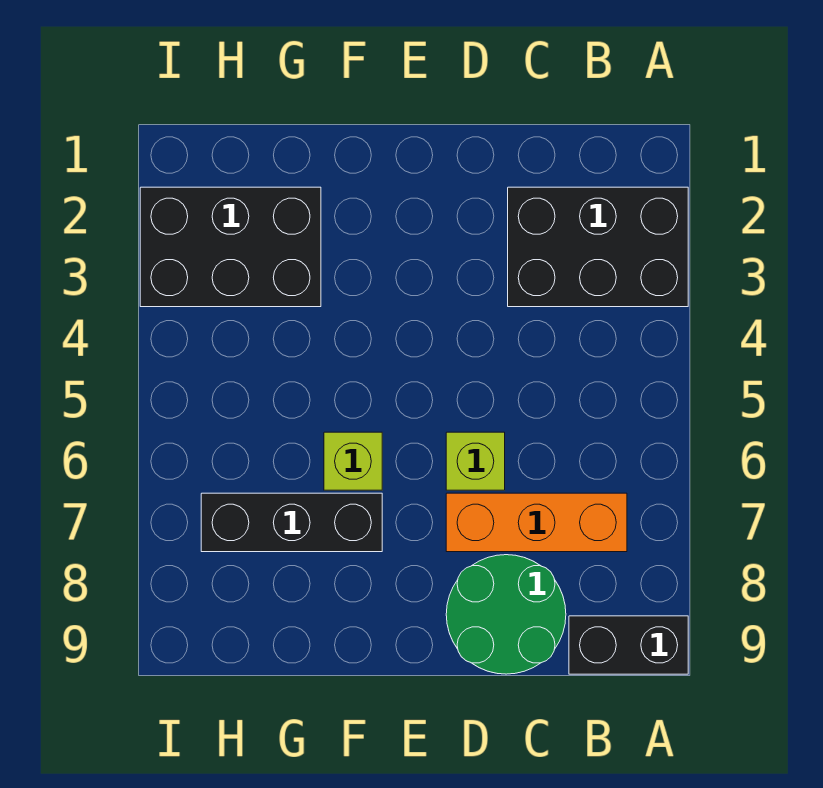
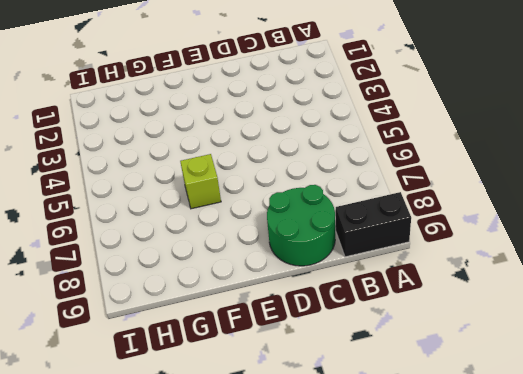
none -> black 2x3 brick [508,187,688,307]
none -> orange 1x3 brick [446,493,627,552]

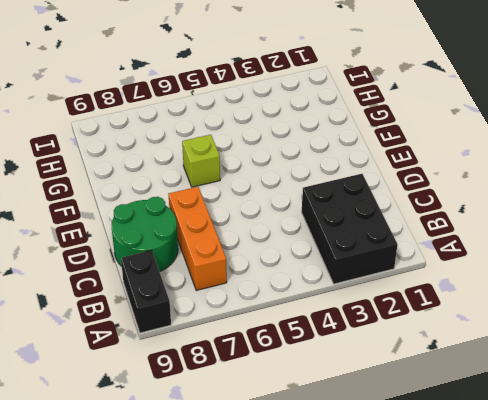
none -> lime 1x1 brick [446,432,505,490]
none -> black 1x3 brick [201,493,382,552]

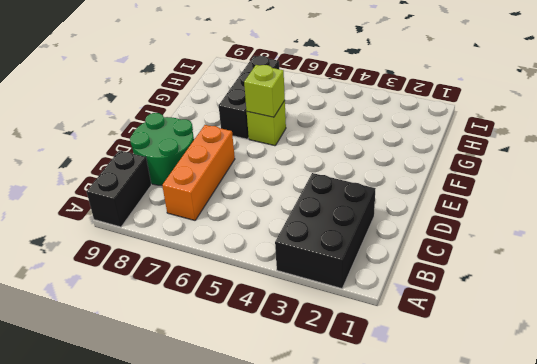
lime 1x1 brick [244,65,285,117] -> lime 1x1 brick moved to [446,432,505,490]
none -> black 2x3 brick [140,187,321,307]

